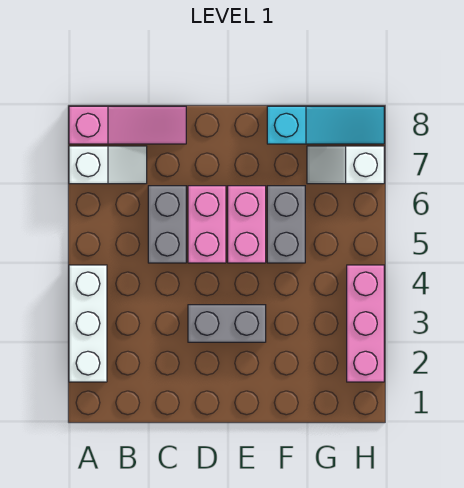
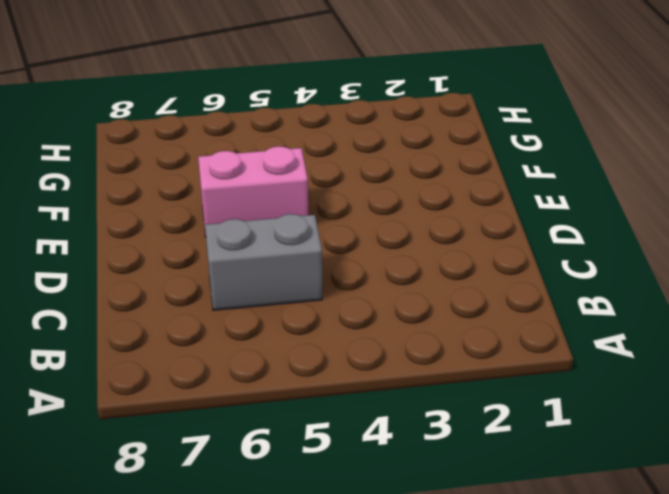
none -> white 1x3 brick [69,265,107,382]
none -> white 1x2 slope [69,146,147,184]

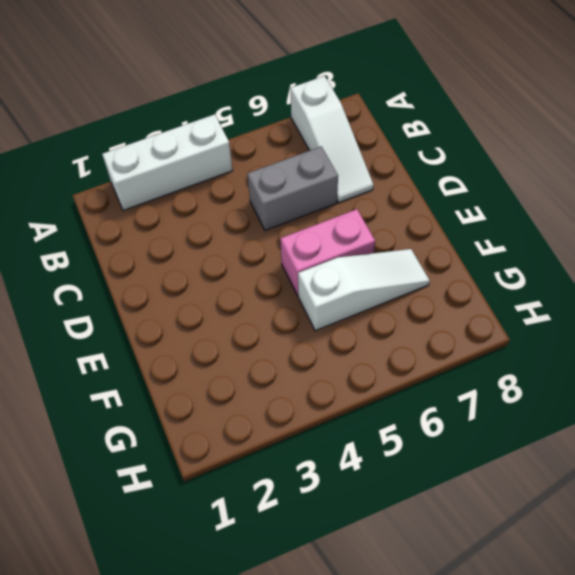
white 1x3 slope [290,76,373,202] -> white 1x2 slope [69,146,147,184]
white 1x3 slope [298,249,430,331] -> grey 1x2 brick [267,186,305,263]
none -> pink 1x3 slope [69,106,186,144]
none -> grey 1x2 brick [188,305,266,342]

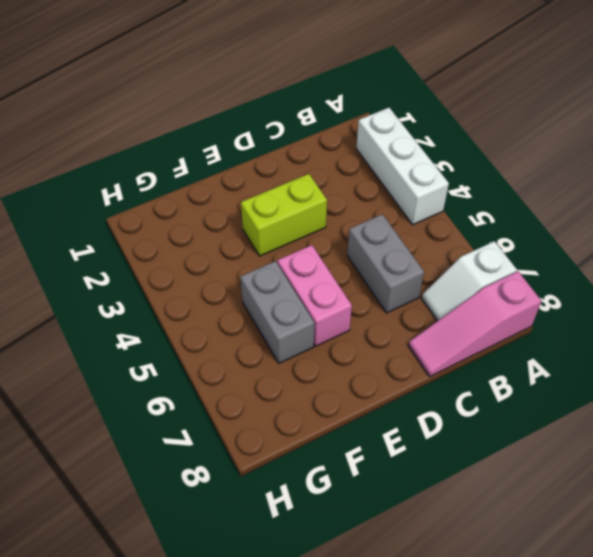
lime 1x2 brick [241,174,327,256] -> grey 1x2 brick [188,305,266,342]
none -> pink 1x2 brick [188,186,226,263]
none -> cyan 1x3 slope [267,106,384,144]

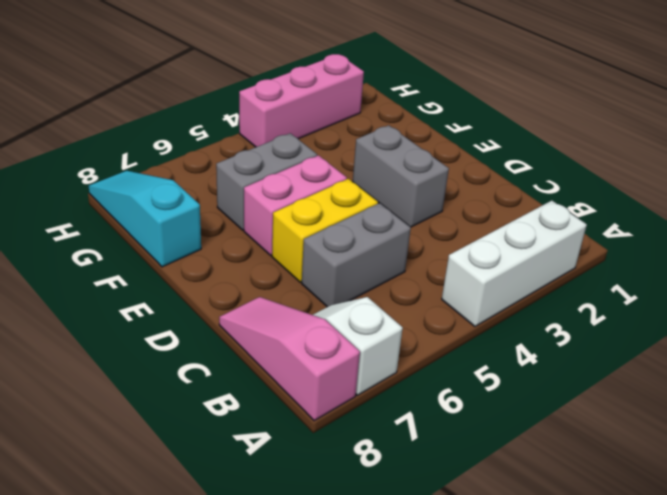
yellow 1x2 brick [272,179,378,282] -> pink 1x2 brick [188,186,226,263]
none -> white 1x2 slope [307,146,384,184]

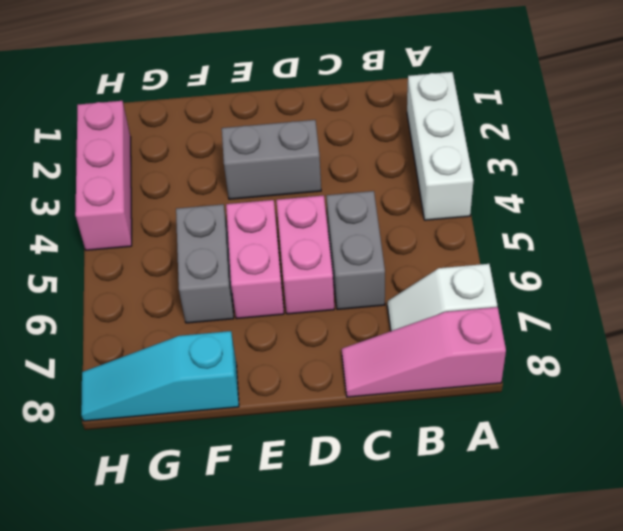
none -> white 1x2 slope [307,146,384,184]

